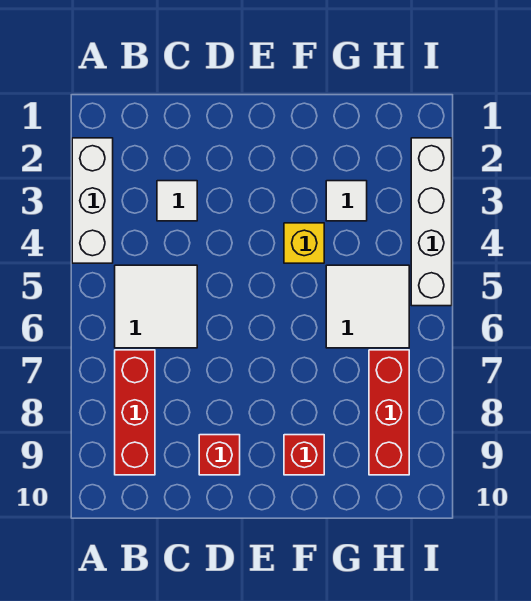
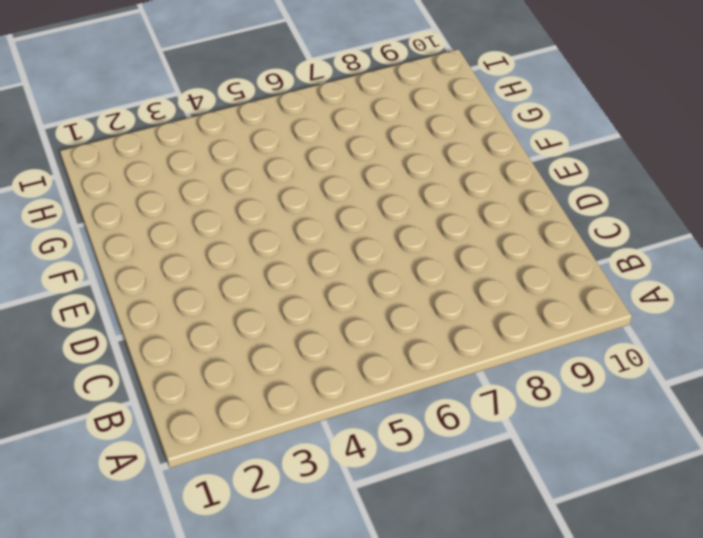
none -> white 1x3 brick [72,138,113,263]
none -> white 2x2 tile [115,265,197,348]

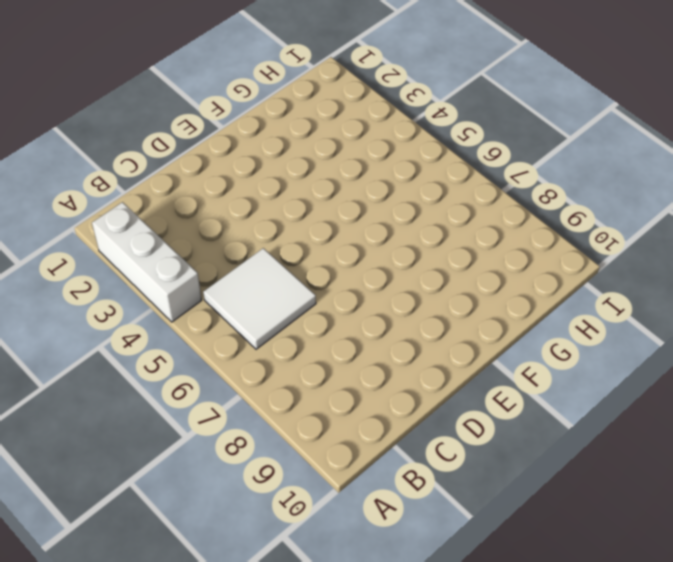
none -> red 1x3 brick [115,350,155,475]
none -> white 1x1 tile [157,181,197,221]

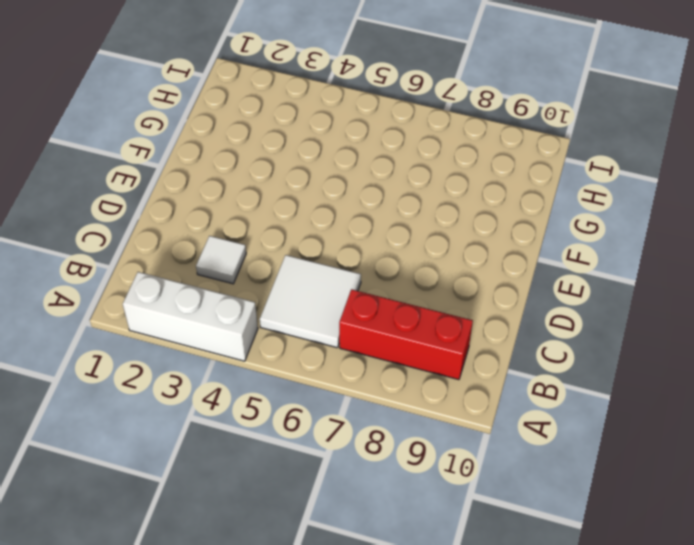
none -> red 1x1 brick [199,435,240,475]
none -> yellow 1x1 brick [284,223,324,263]

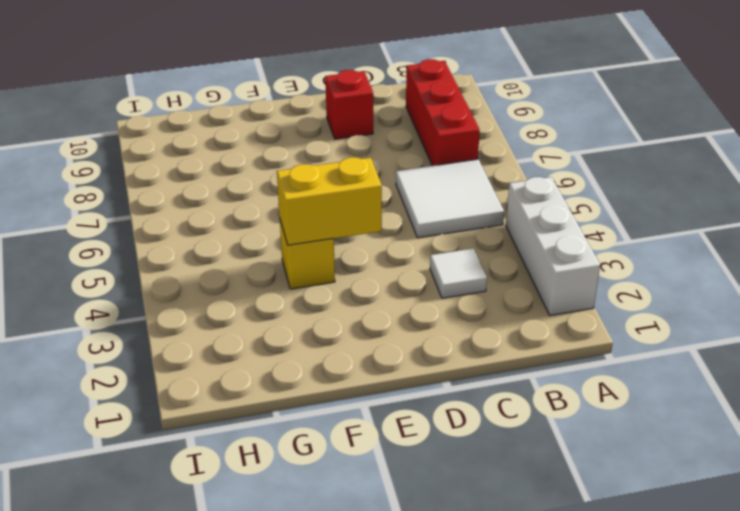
yellow 1x2 brick [277,157,382,245] -> none
none -> red 1x1 brick [284,435,324,475]
none -> white 1x1 tile [326,181,367,221]

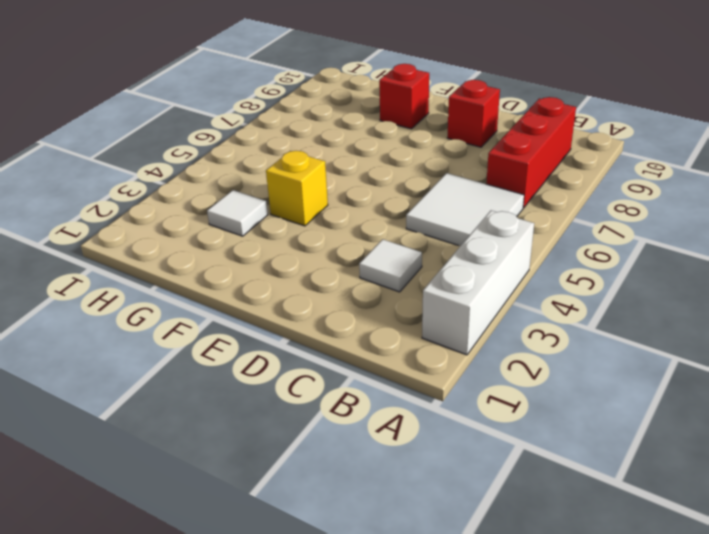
none -> white 2x2 tile [326,265,409,348]
none -> red 1x3 brick [369,350,409,475]

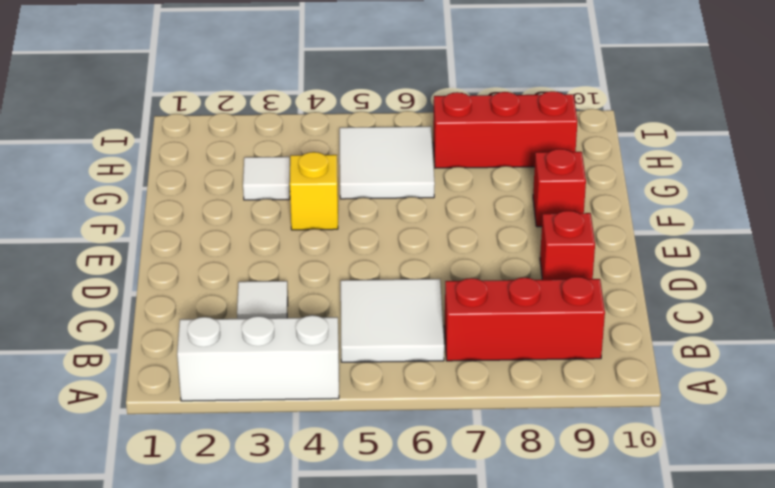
none -> white 1x4 brick [411,138,452,306]

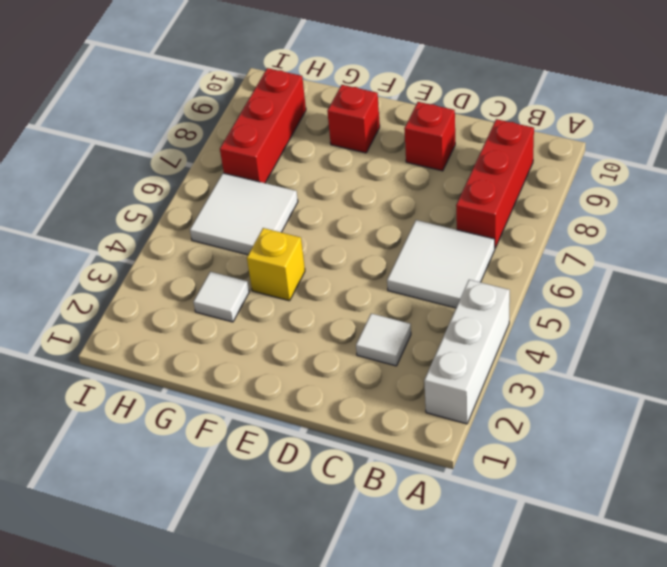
none -> white 1x4 brick [411,138,452,306]

